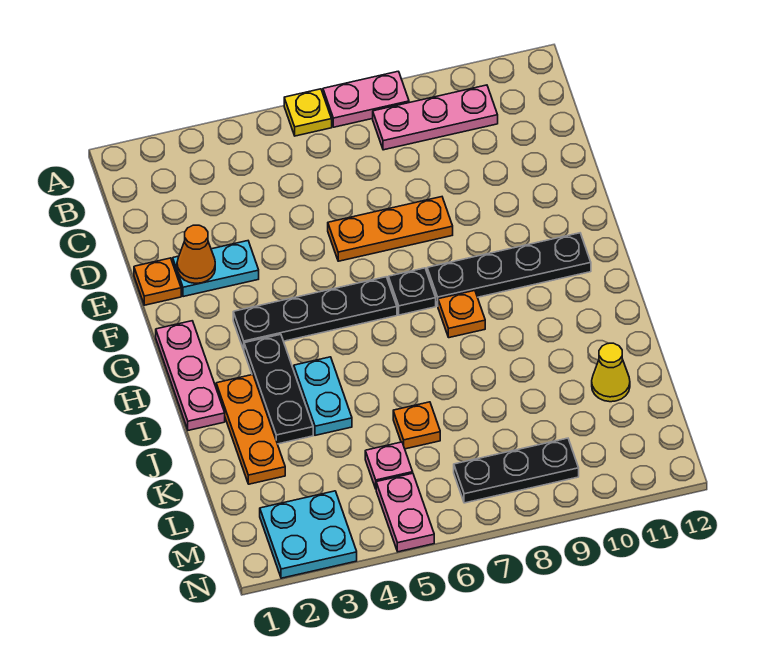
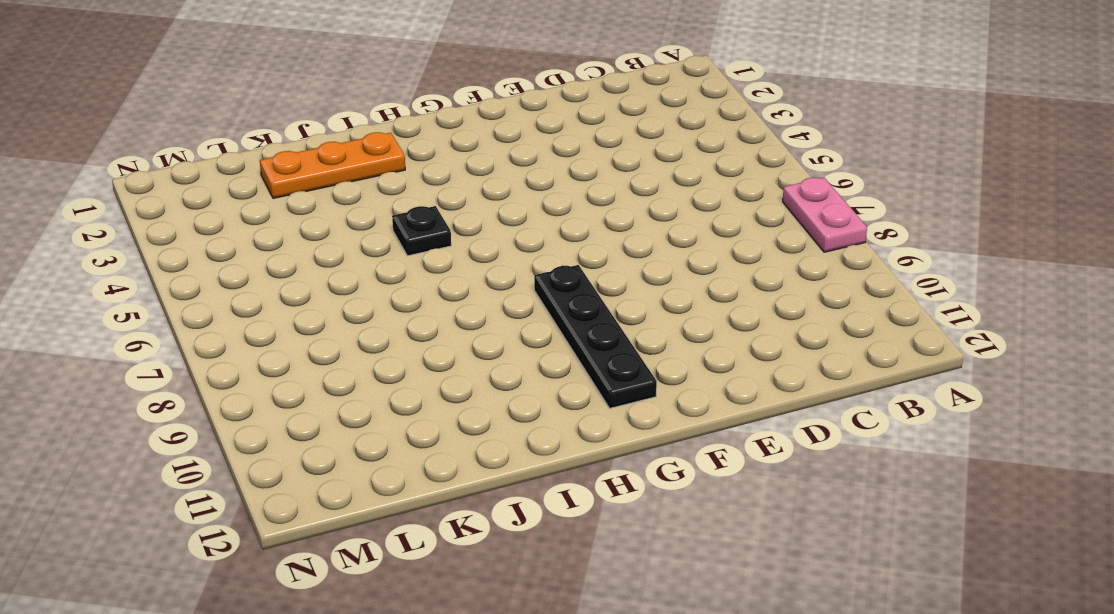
black 1x1 plate [392,206,451,256] -> black 1x1 plate moved to [388,268,436,315]
none -> yellow 1x1 plate [284,89,332,136]
none -> pink 1x3 plate [373,85,498,150]
none -> orange 1x1 plate [134,258,181,305]

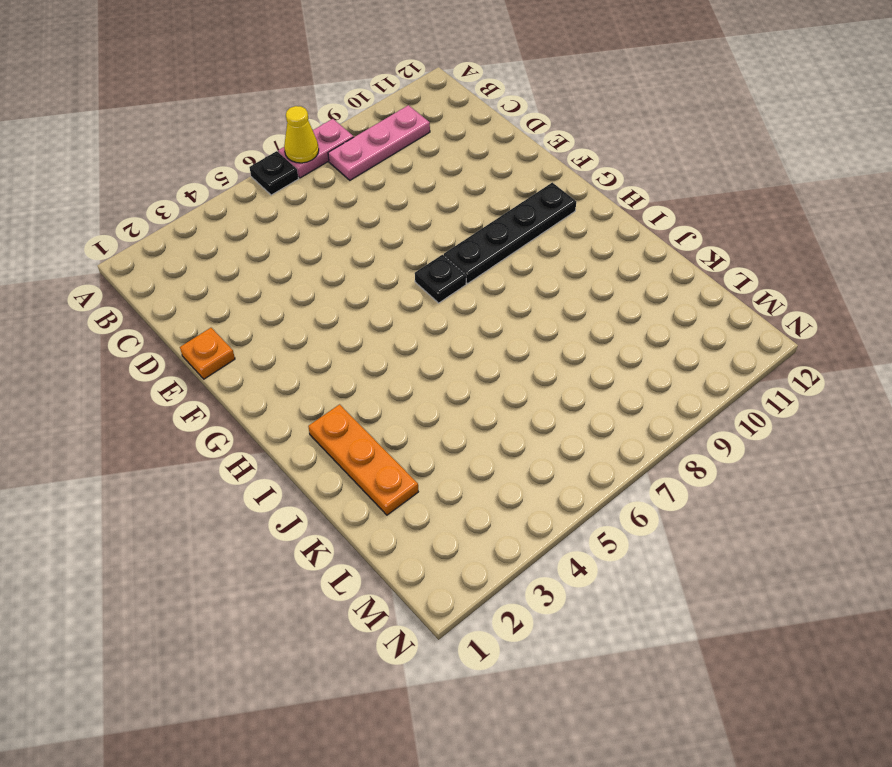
black 1x1 plate [249,151,299,195] -> yellow 1x1 plate [284,89,332,136]
yellow 1x1 cone [284,106,319,163] -> yellow 1x1 cone moved to [592,343,630,402]
none -> cyan 1x2 plate [173,241,259,297]
none -> orange 1x3 plate [328,197,453,261]
none -> pink 1x3 plate [156,321,225,430]

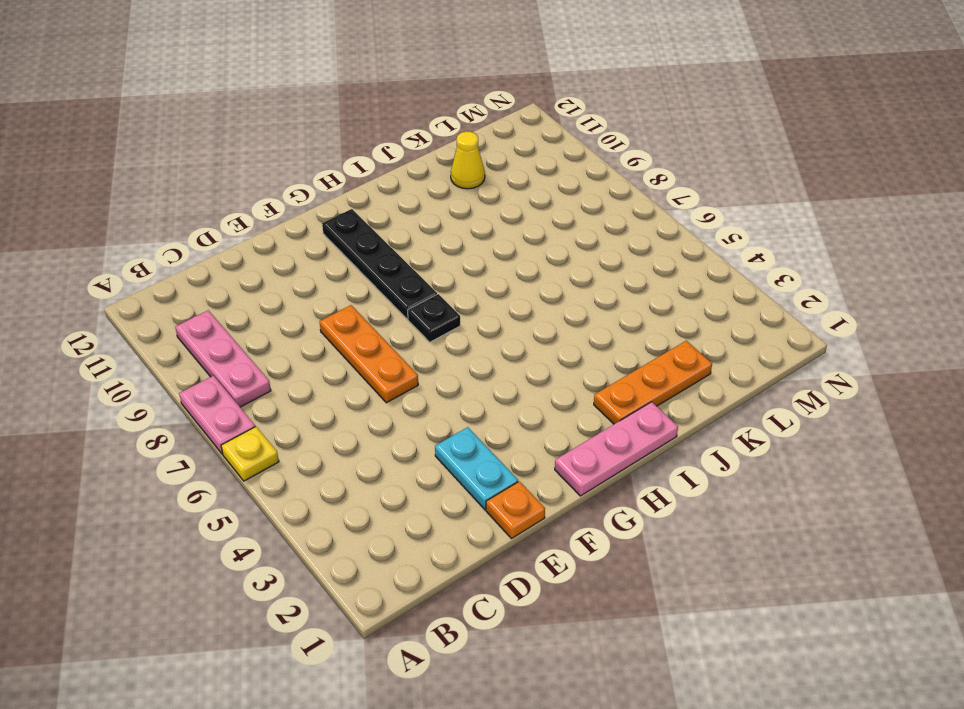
none -> black 1x4 plate [233,277,397,350]
none -> black 1x3 plate [244,334,313,444]
none -> orange 1x1 plate [438,290,485,338]

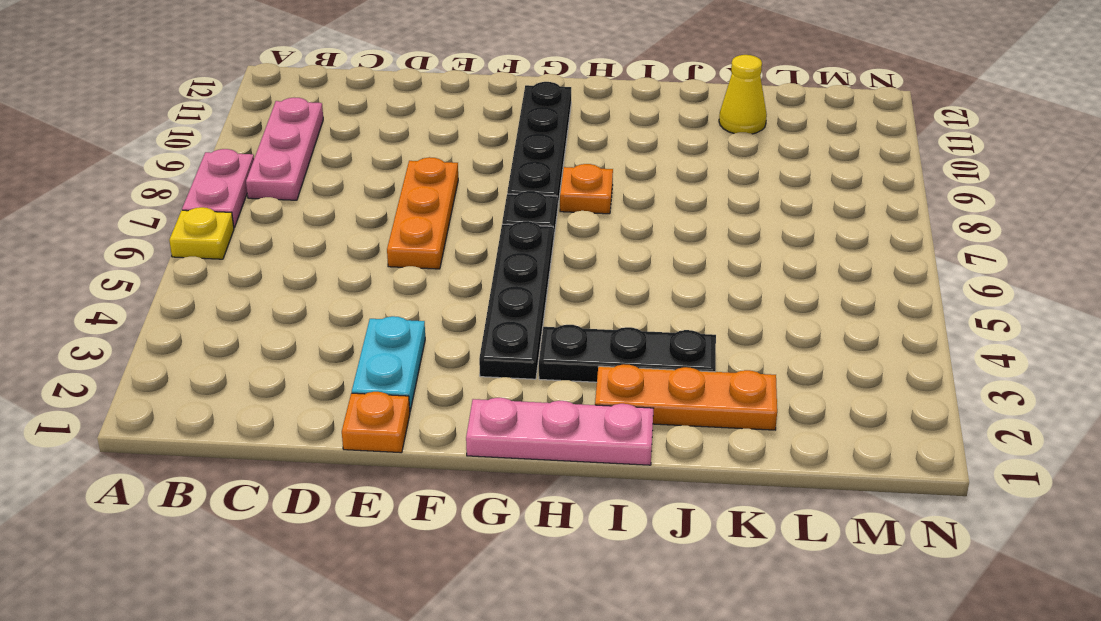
none -> cyan 1x2 plate [294,357,352,435]
none -> orange 1x1 plate [393,402,440,449]
none -> pink 1x1 plate [365,442,413,489]

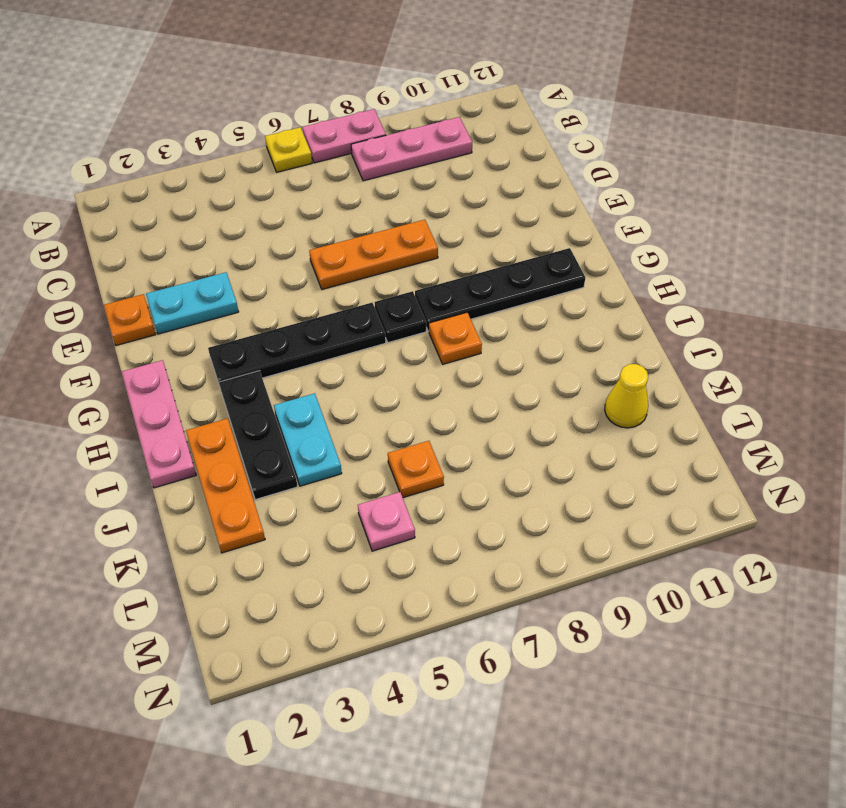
none -> cyan 2x2 plate [260,491,357,578]
none -> pink 1x2 plate [376,473,434,552]
none -> black 1x3 plate [454,438,579,503]

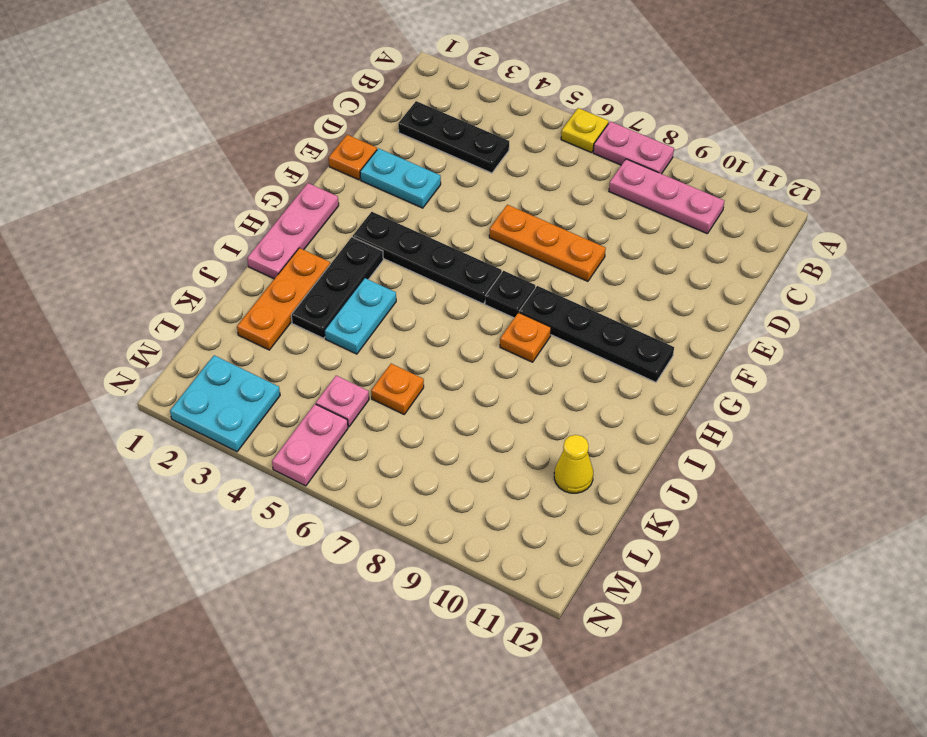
black 1x3 plate [398,101,509,173] -> black 1x3 plate moved to [454,438,579,503]
none -> orange 1x1 cone [177,225,215,283]

